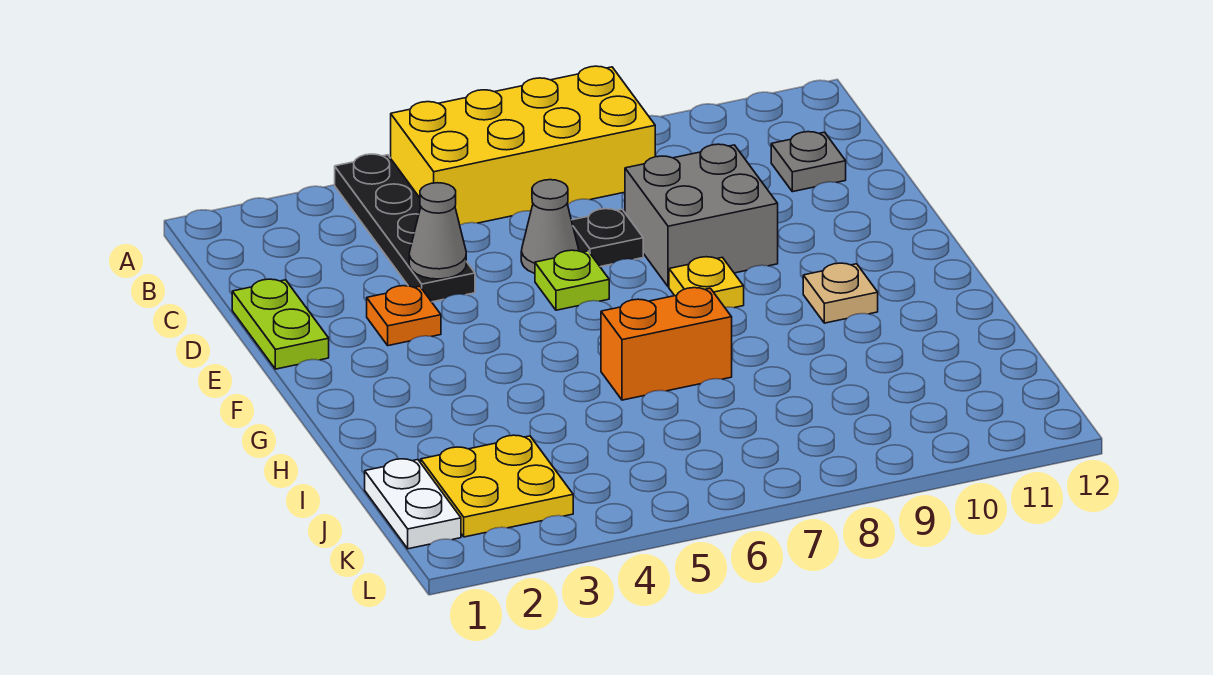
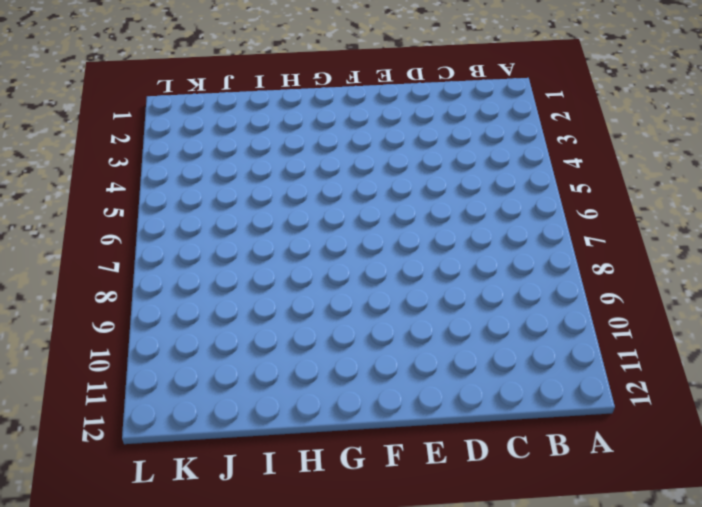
none -> black 1x4 plate [335,154,475,302]
none -> yellow 2x4 brick [391,66,655,225]
none -> grey 1x1 plate [771,132,846,192]

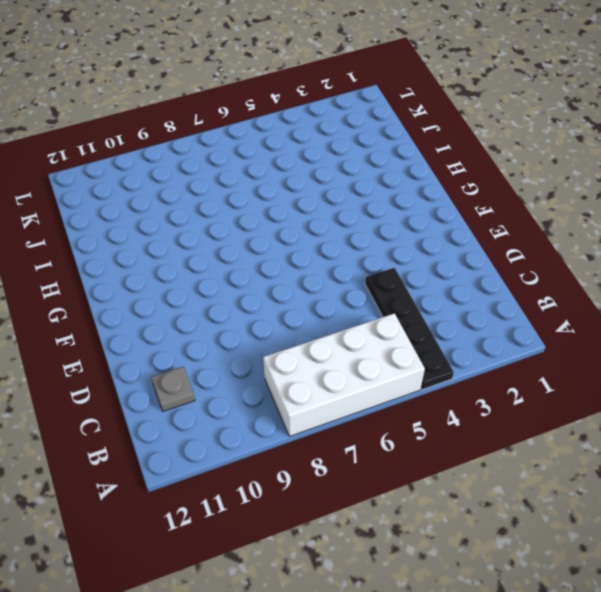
white 2x4 brick [263,313,425,436] -> yellow 2x4 brick [391,66,655,225]
none -> lime 1x2 plate [232,279,329,369]
none -> grey 1x1 cone [521,180,579,274]
none -> black 1x1 plate [571,209,643,267]

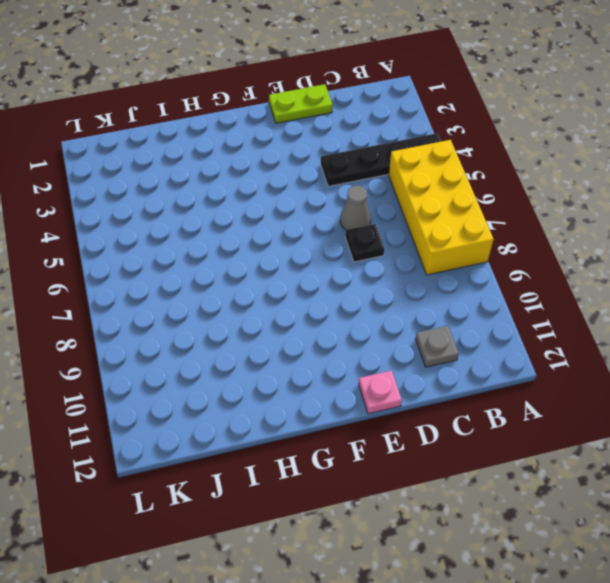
pink 1x1 plate [359,371,402,414] -> none
none -> grey 2x2 brick [625,144,778,287]
none -> orange 1x1 plate [367,286,441,346]
none -> lime 1x1 plate [535,250,609,310]

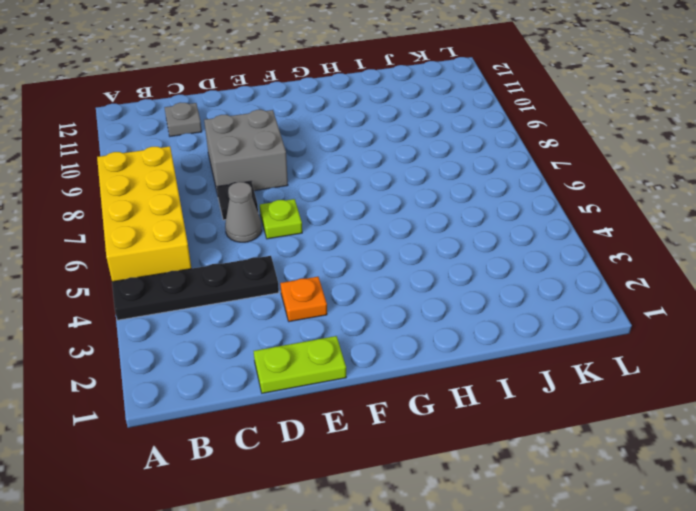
none -> yellow 1x1 plate [669,257,744,308]
none -> tan 1x1 plate [803,263,878,323]
none -> orange 1x2 brick [601,288,732,400]

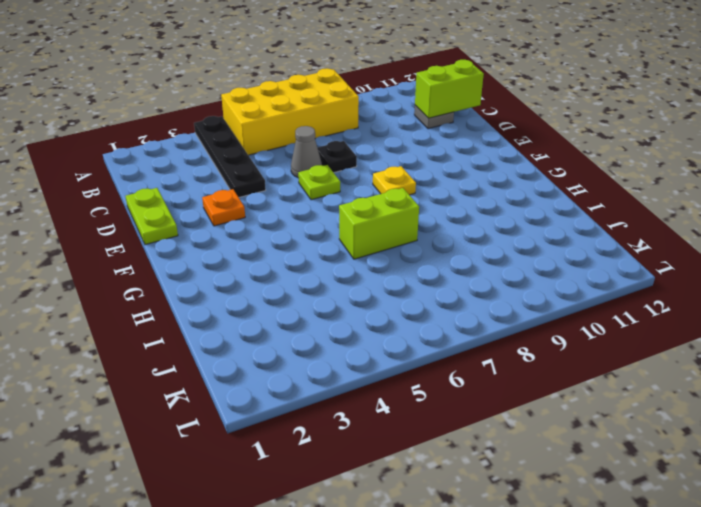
lime 1x2 brick [415,60,484,118] -> none
lime 1x2 brick [339,188,419,259] -> orange 1x2 brick [601,288,732,400]
none -> grey 2x2 brick [625,144,778,287]
none -> tan 1x1 plate [803,263,878,323]
none -> white 1x2 plate [365,459,461,549]

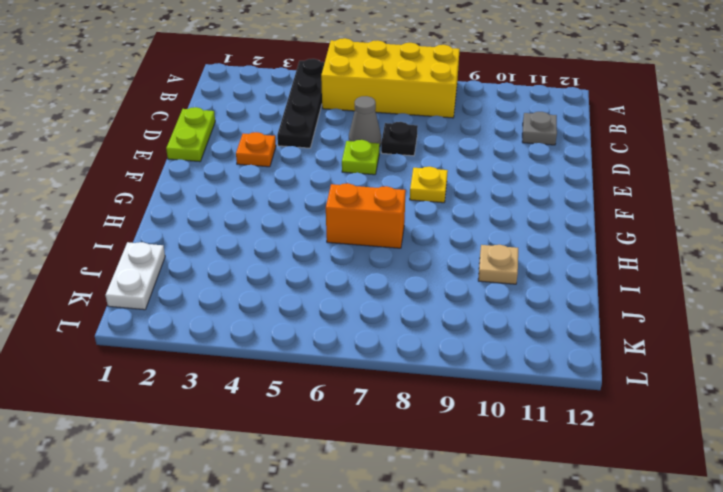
tan 1x1 plate [478,245,518,284] -> tan 1x1 plate moved to [803,263,878,323]
none -> grey 2x2 brick [625,144,778,287]
none -> yellow 2x2 plate [420,435,573,537]
none -> grey 1x1 cone [409,183,466,279]

